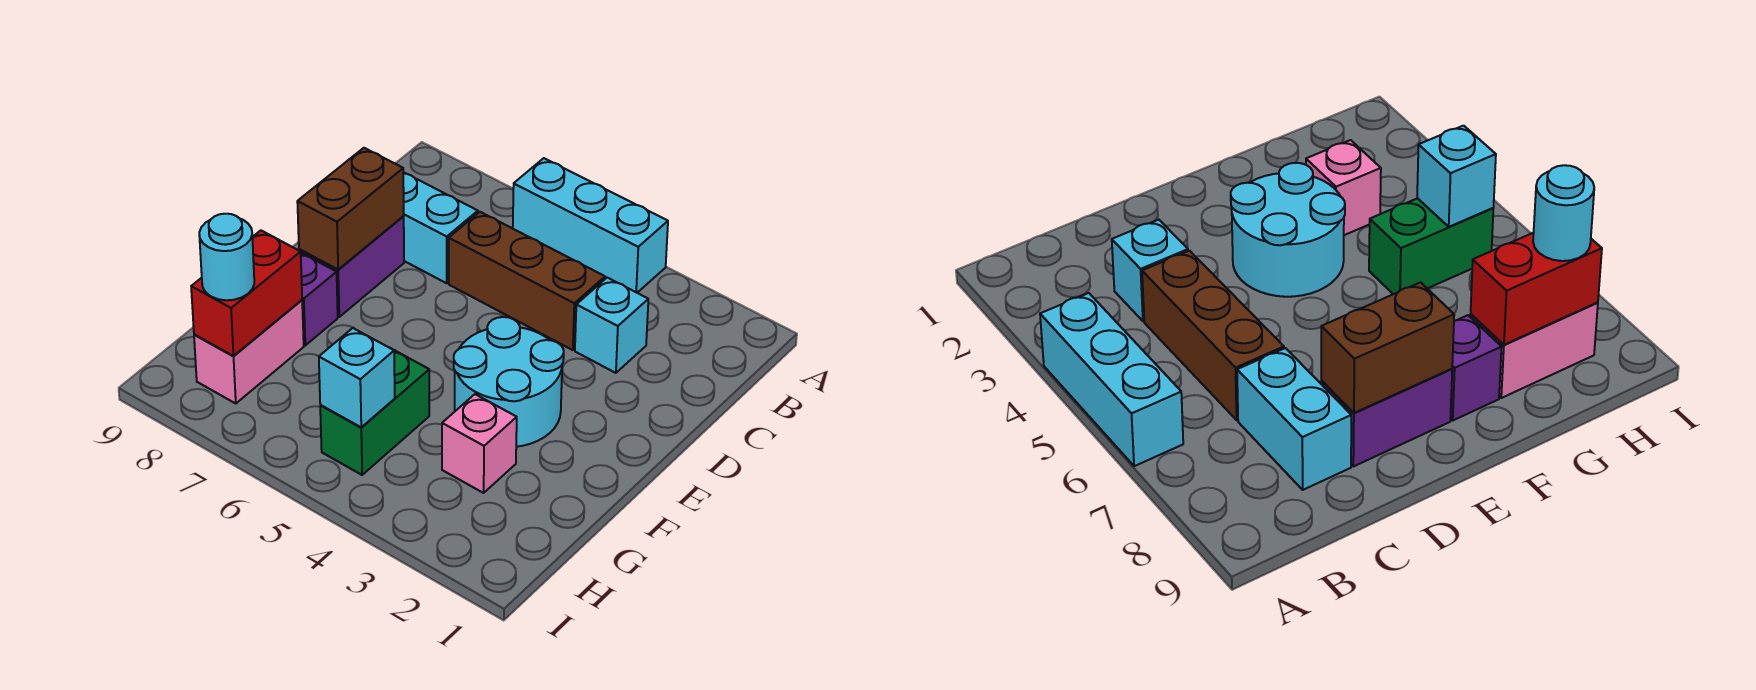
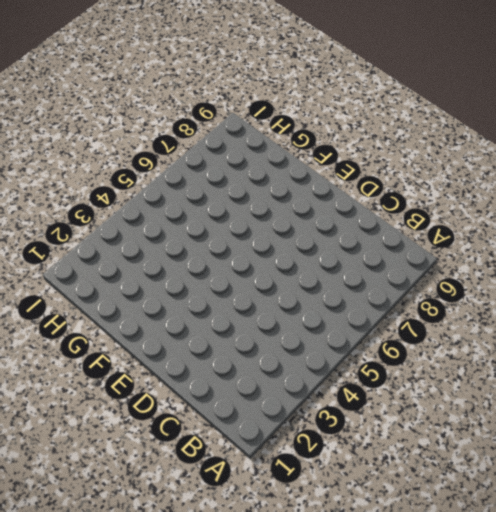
none -> cyan 1x3 brick [513,158,668,293]
none -> cyan 1x1 brick [575,278,648,373]
none -> brown 1x3 brick [449,212,605,350]

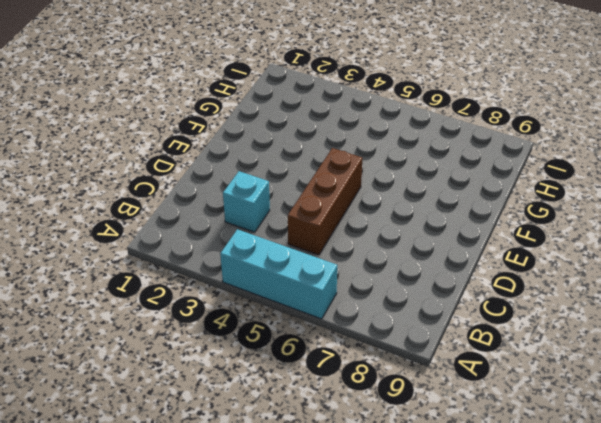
brown 1x3 brick [288,148,362,255] -> brown 1x3 brick turned to [449,212,605,350]
none -> cyan 1x2 brick [403,172,478,283]
none -> purple 1x2 brick [299,217,404,317]
none -> cyan 2x2 round brick [454,317,564,447]

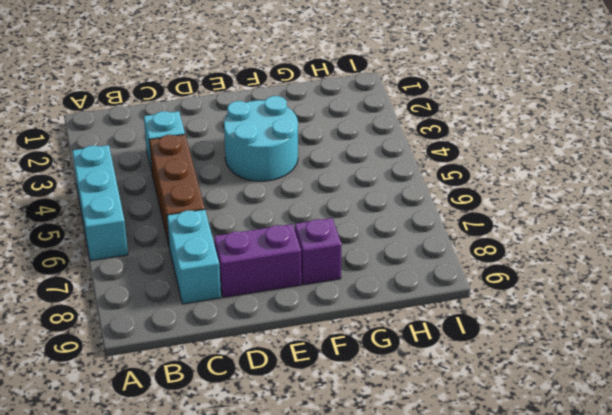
none -> pink 1x1 brick [442,394,517,493]
none -> green 1x2 brick [320,350,429,475]
none -> pink 1x2 brick [194,300,304,404]

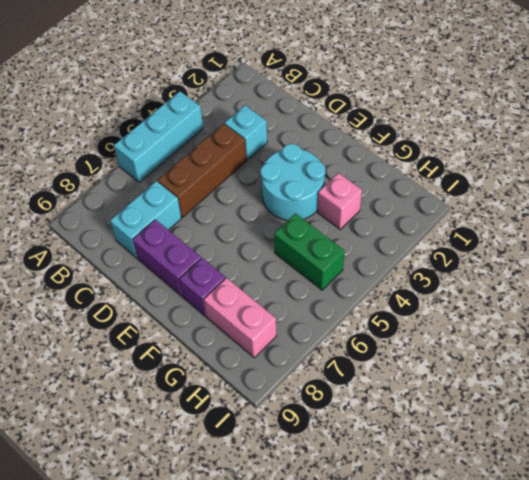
none -> brown 1x2 brick [297,148,404,270]
none -> red 1x2 brick [191,230,302,356]
none -> cyan 1x1 brick [319,328,395,427]

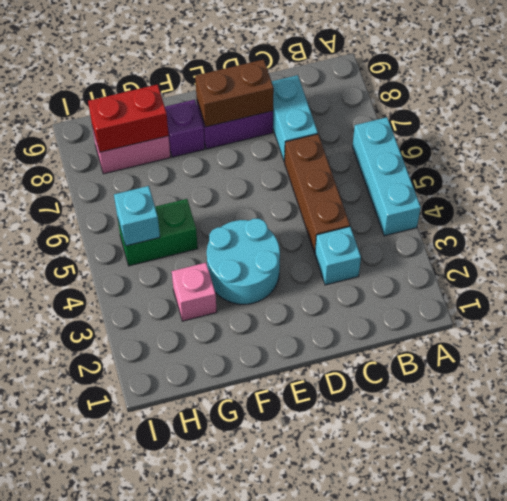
none -> cyan 1x1 round brick [199,214,254,300]

